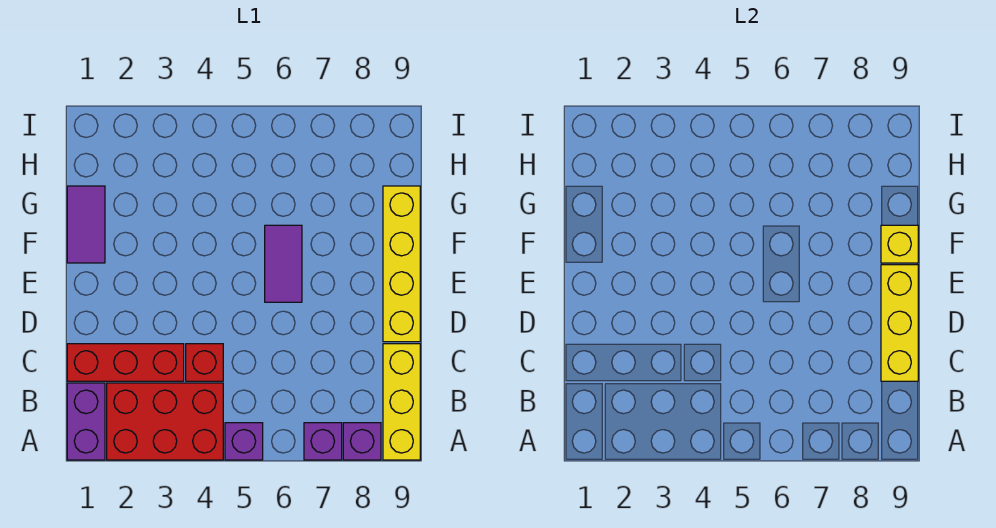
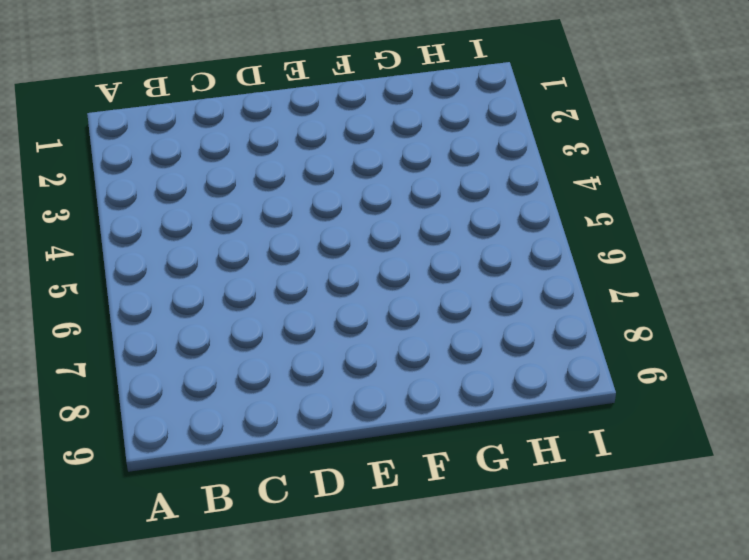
none -> purple 1x2 brick [67,383,105,460]
none -> red 2x3 brick [107,383,223,460]
none -> purple 1x1 brick [225,423,263,460]

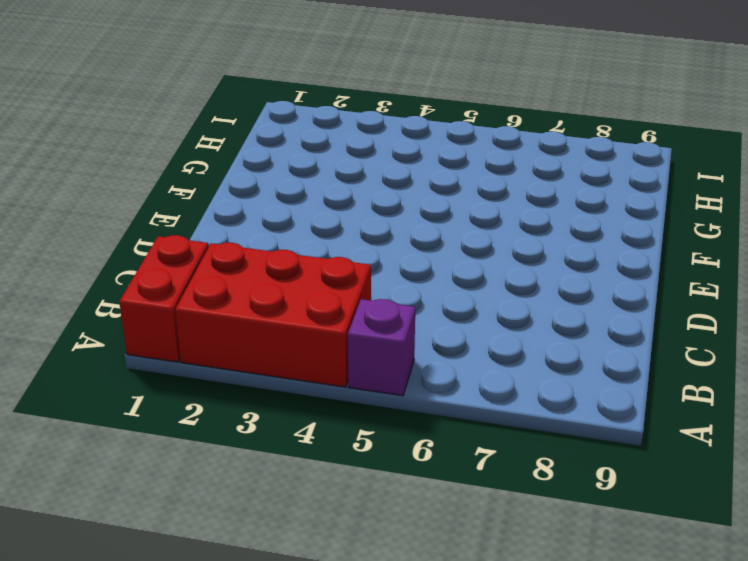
red 1x2 brick [119,235,208,362] -> purple 1x2 brick [67,383,105,460]
none -> purple 1x1 brick [304,423,342,460]
none -> purple 1x1 brick [343,423,381,460]
none -> yellow 1x3 brick [383,344,420,460]

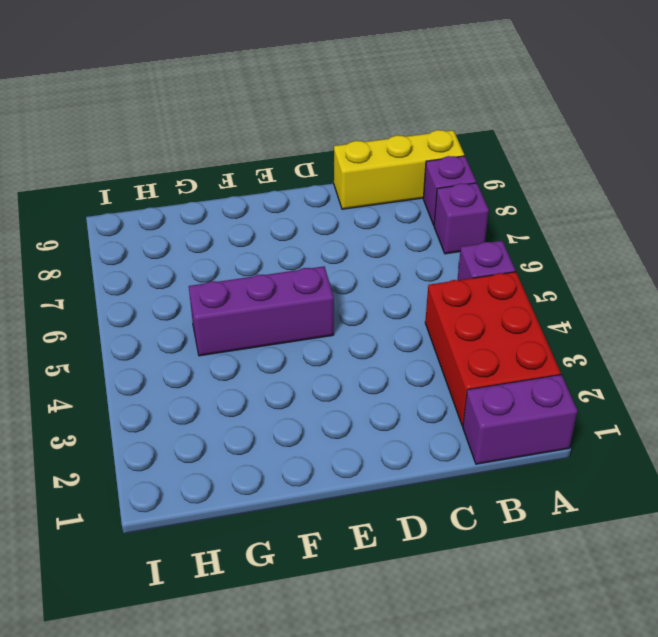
purple 1x3 brick [189,266,334,356] -> none
none -> red 1x3 brick [67,344,184,381]
none -> red 1x1 brick [186,344,223,381]
none -> yellow 1x4 brick [383,186,420,342]

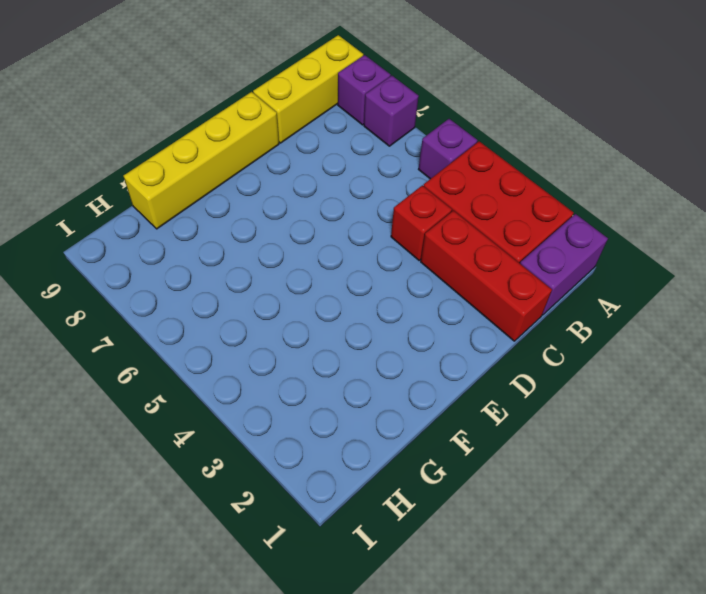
none -> purple 1x2 tile [265,225,302,302]
none -> purple 1x2 tile [67,186,105,263]
none -> yellow 1x3 brick [881,265,918,381]

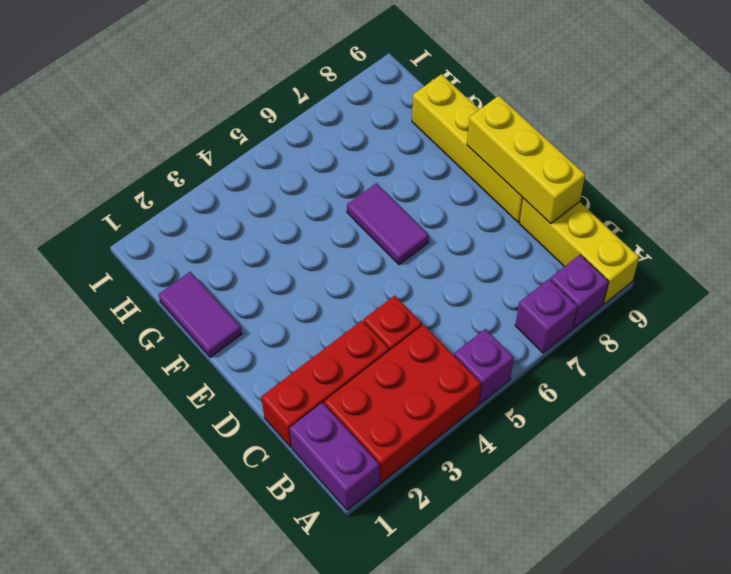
none -> yellow 1x1 brick [881,225,918,263]

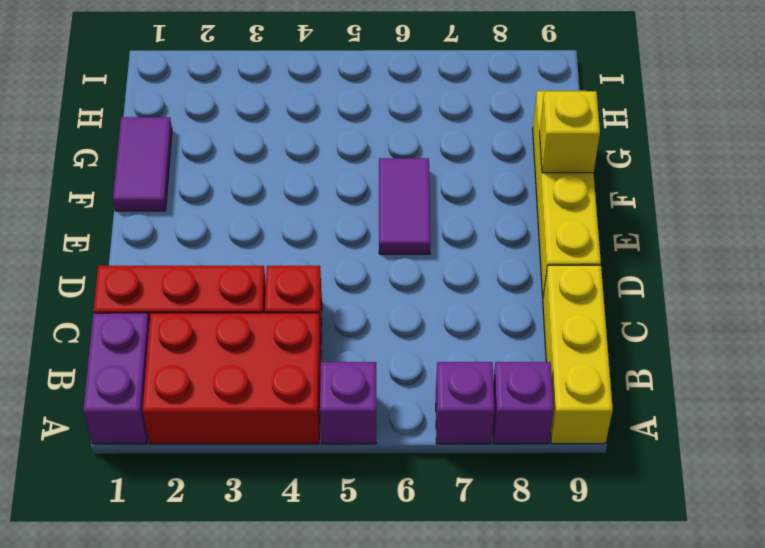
none -> yellow 1x3 brick [881,265,918,381]

